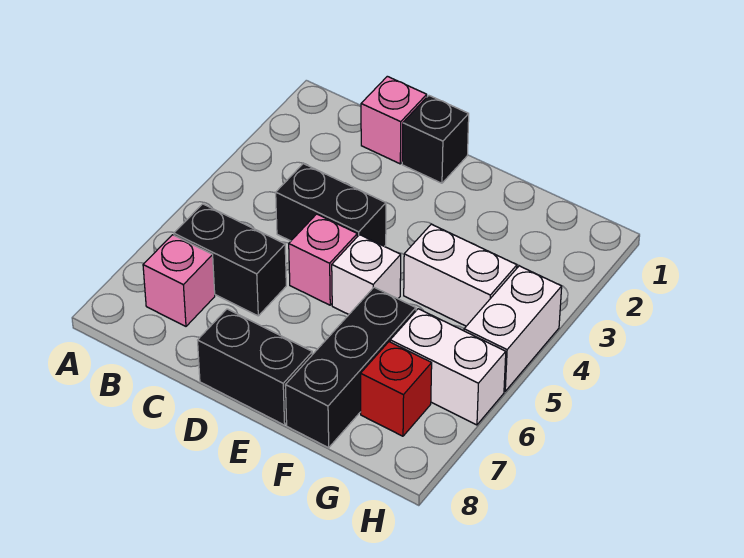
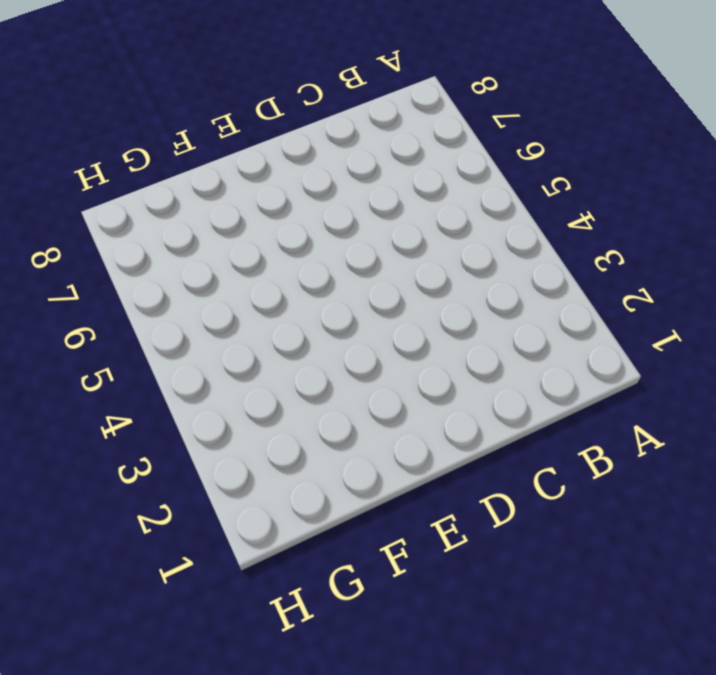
none -> black 1x2 brick [174,204,286,316]
none -> pink 1x1 brick [143,235,215,326]
none -> pink 1x1 brick [361,76,427,164]

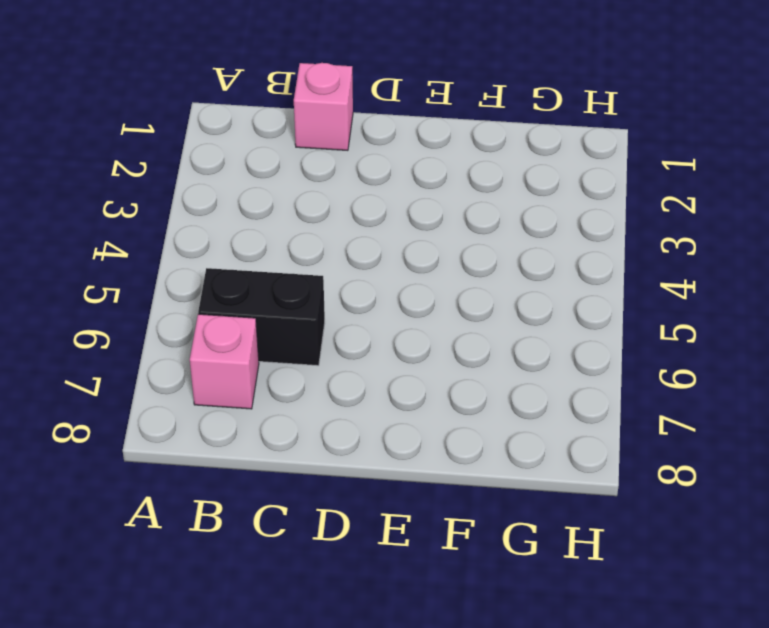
none -> black 1x2 brick [276,164,386,246]
none -> black 1x1 brick [402,96,469,183]
none -> pink 1x1 brick [289,214,357,305]

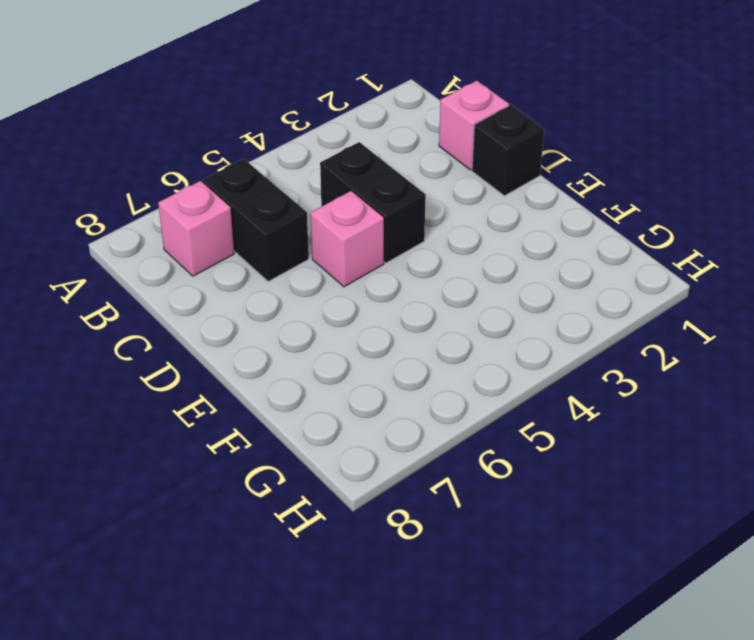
none -> black 1x2 brick [198,309,312,425]
none -> white 1x1 brick [332,235,401,314]
none -> white 1x2 brick [404,224,517,326]

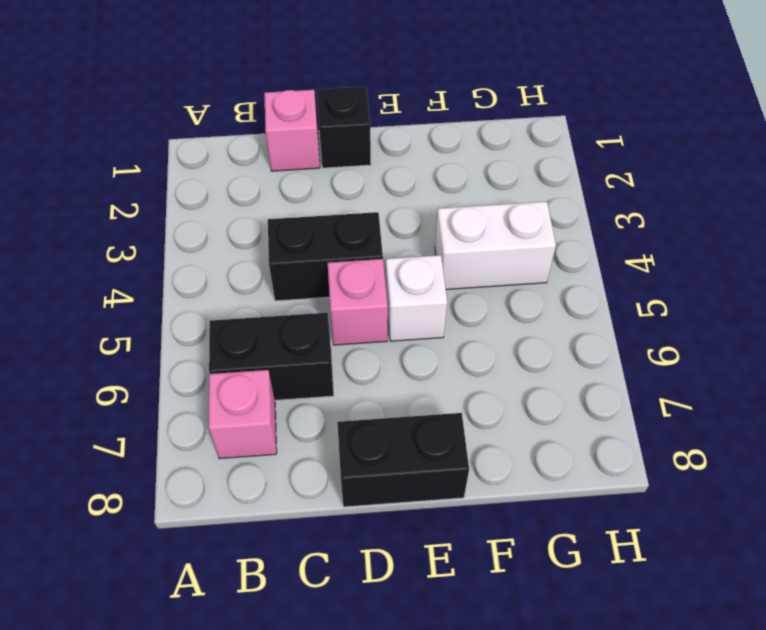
none -> black 1x3 brick [285,287,416,448]
none -> white 1x2 brick [390,309,506,425]
none -> red 1x1 brick [361,342,432,436]

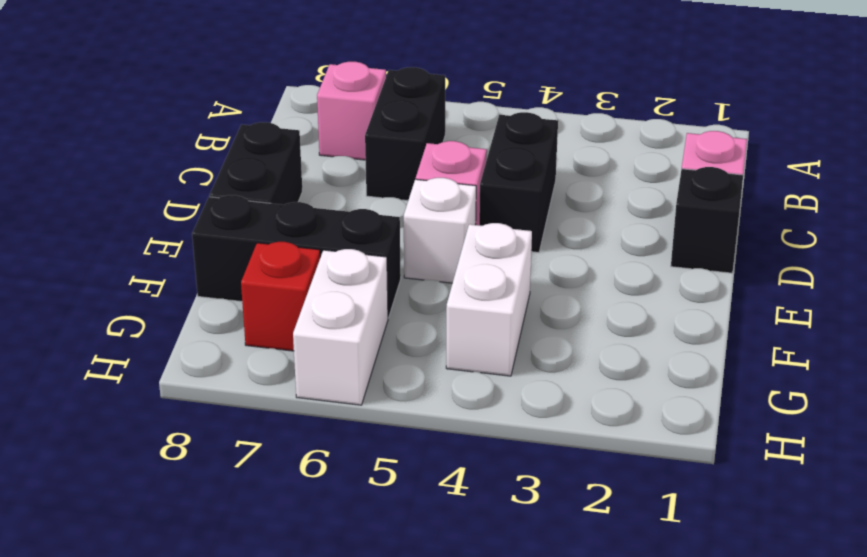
none -> white 1x2 brick [464,266,562,391]

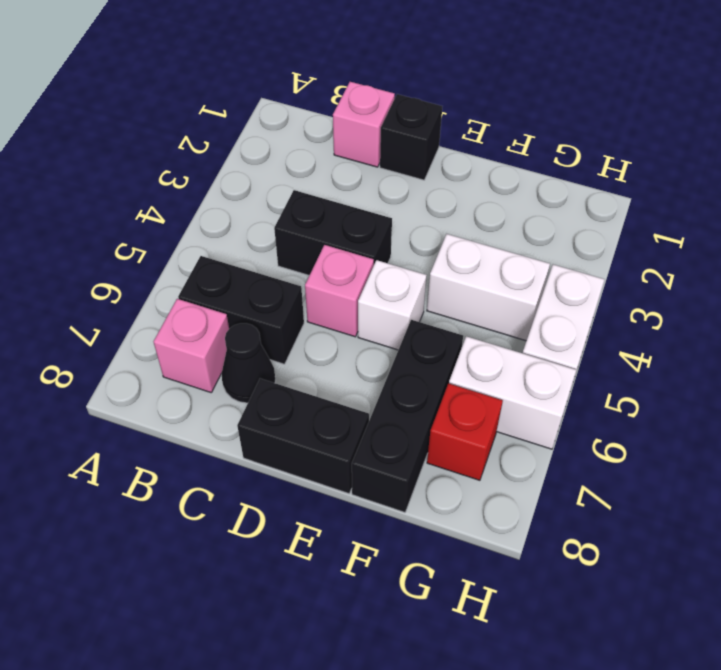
black 1x1 cone [222,323,276,403] -> none

